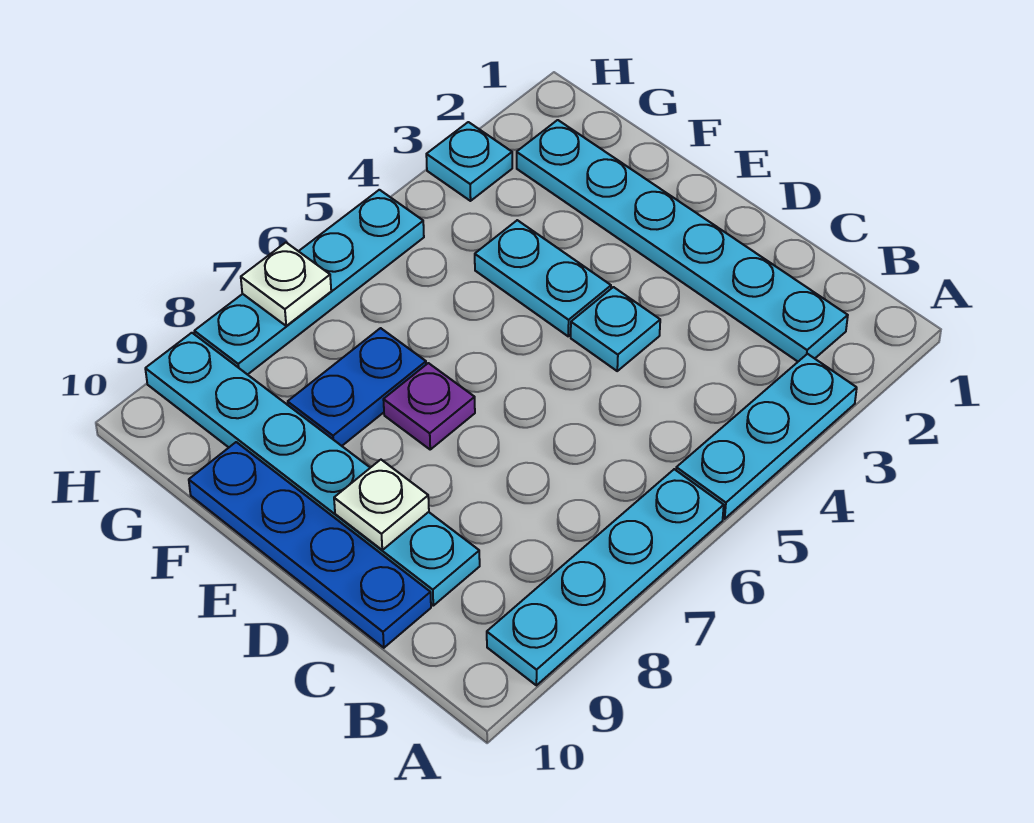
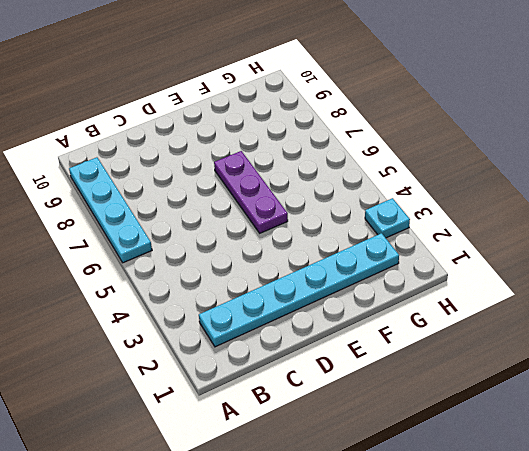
purple 1x3 plate [214,151,288,233] -> purple 1x1 plate [383,363,475,449]
none -> cyan 1x3 plate [676,354,857,519]
none -> cyan 1x6 plate [145,333,480,606]
none -> blue 1x4 plate [189,442,431,648]

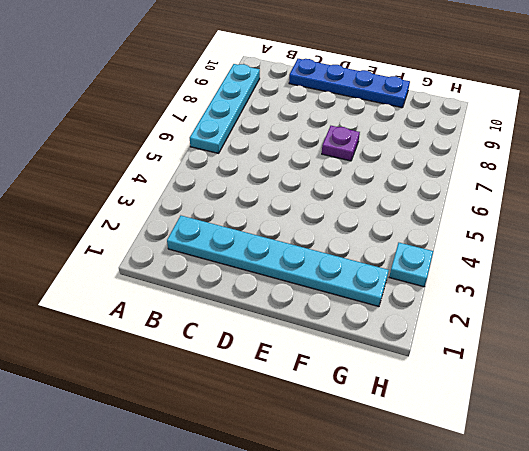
none -> cyan 1x3 plate [676,354,857,519]
none -> cyan 1x6 plate [145,333,480,606]
none -> cyan 1x1 plate [571,287,660,371]

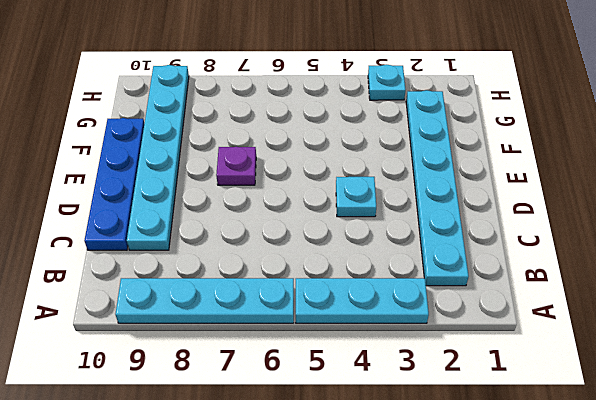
none -> cyan 1x2 plate [475,220,611,336]
none -> blue 1x2 plate [288,328,426,446]
none -> cyan 1x4 plate [194,190,424,375]

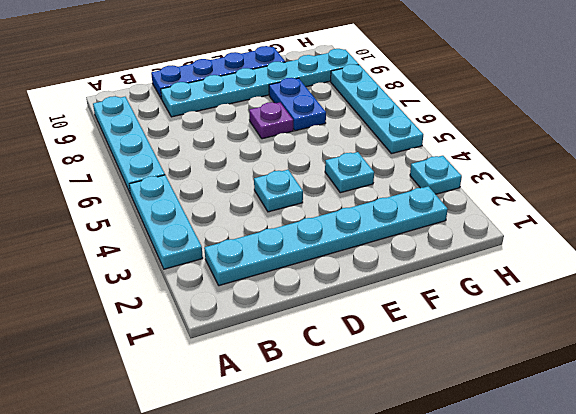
cyan 1x1 plate [325,152,374,193] -> cyan 1x2 plate [475,220,611,336]
none -> white 1x1 plate [334,460,429,550]
none -> white 1x1 plate [241,243,331,326]

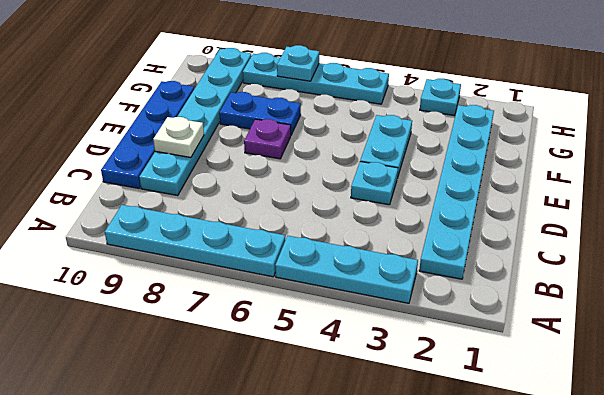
cyan 1x1 plate [277,45,319,81] -> white 1x1 plate [241,243,331,326]

